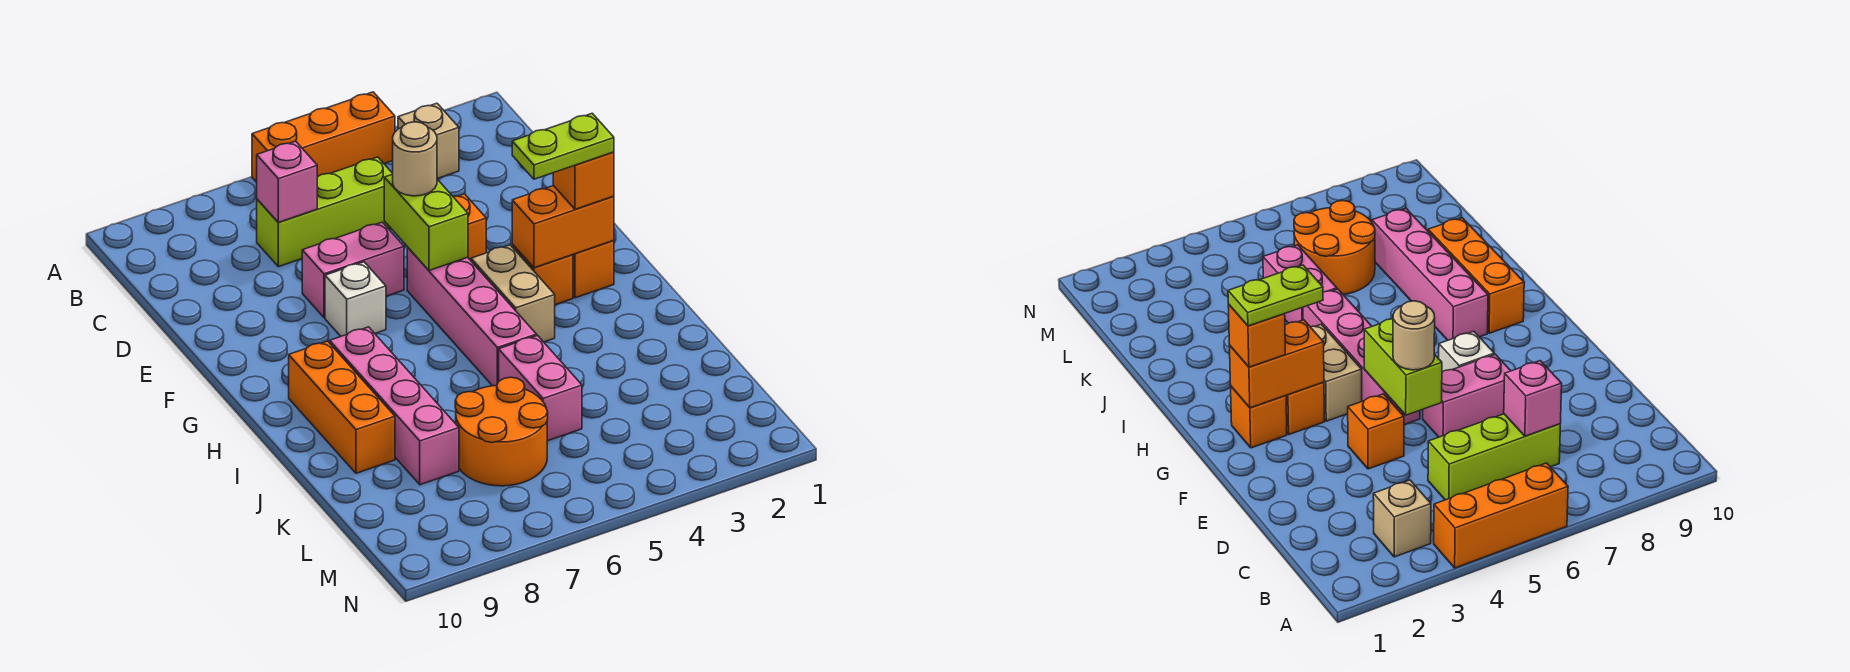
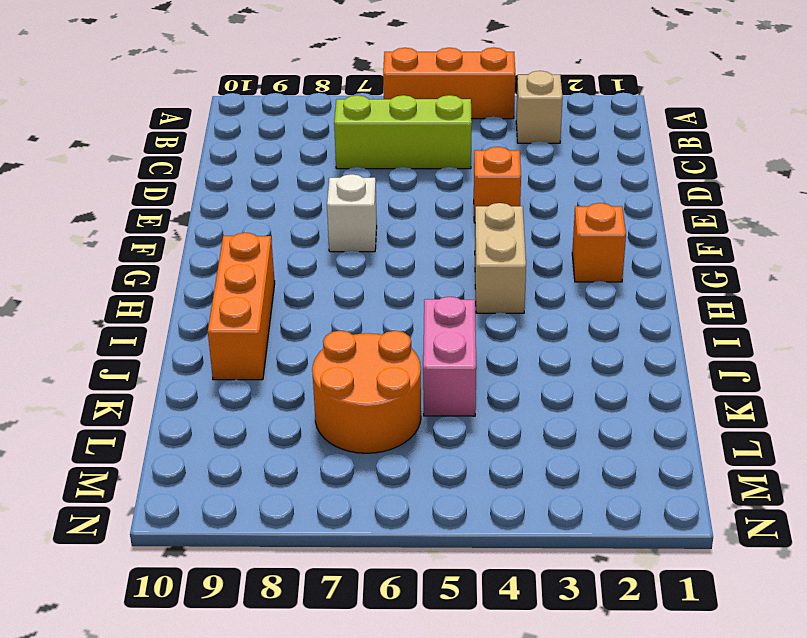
none -> pink 1x2 brick [302,222,404,318]
none -> pink 1x4 brick [407,247,537,386]
none -> orange 1x1 brick [512,244,573,305]

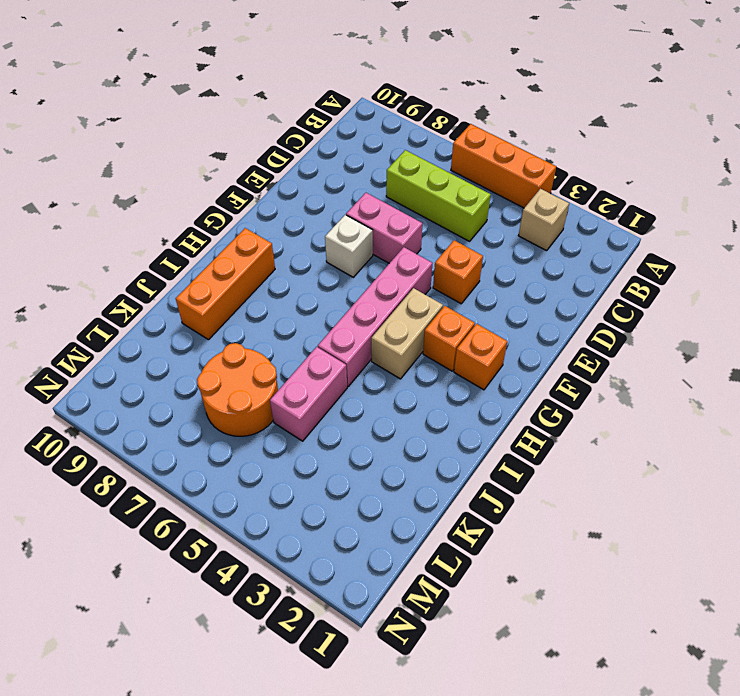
none -> pink 1x4 brick [330,327,459,485]
none -> pink 1x1 brick [257,141,317,222]
none -> lime 1x2 brick [384,174,468,271]

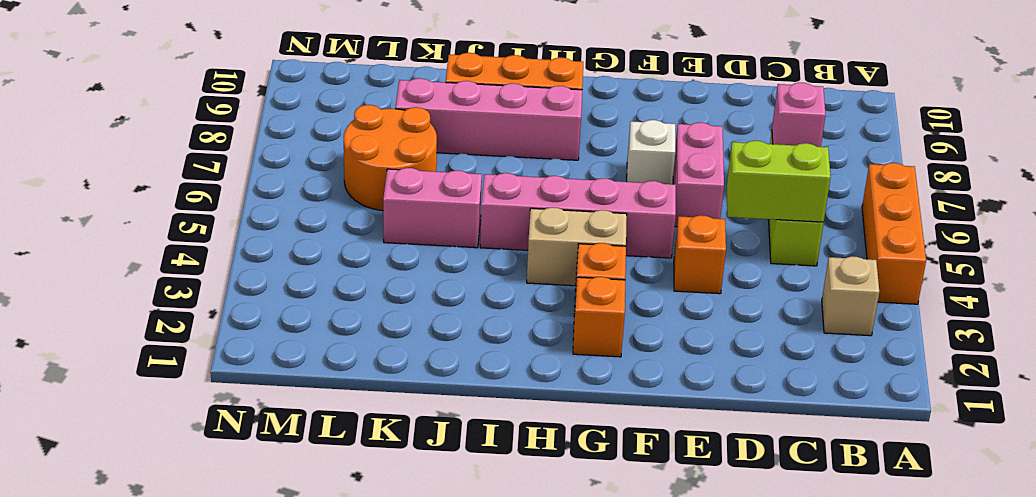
lime 1x2 brick [727,141,831,222] -> lime 1x2 brick moved to [384,174,468,271]
none -> orange 1x2 brick [512,186,614,268]
none -> tan 1x1 round brick [393,122,437,196]
none -> orange 1x1 brick [553,152,614,209]

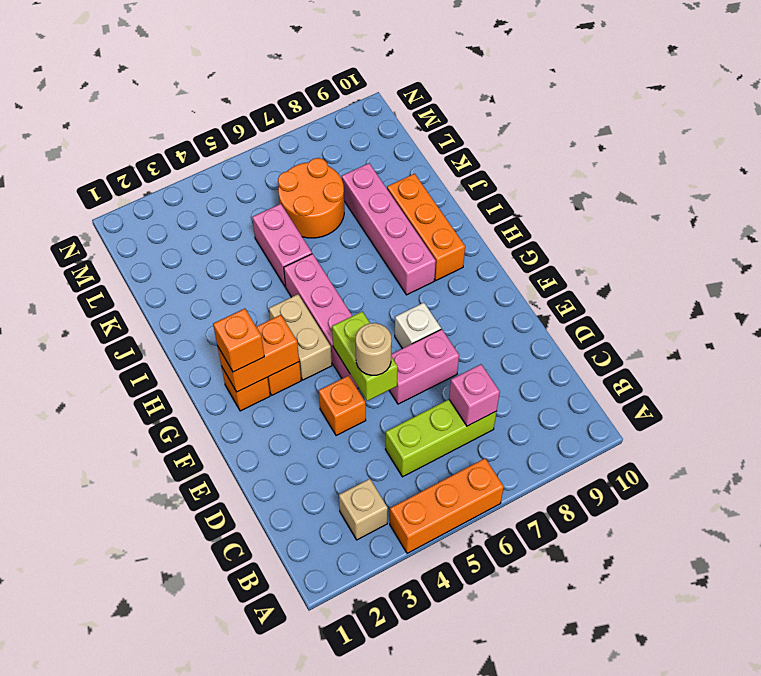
none -> lime 1x2 plate [512,113,614,179]

